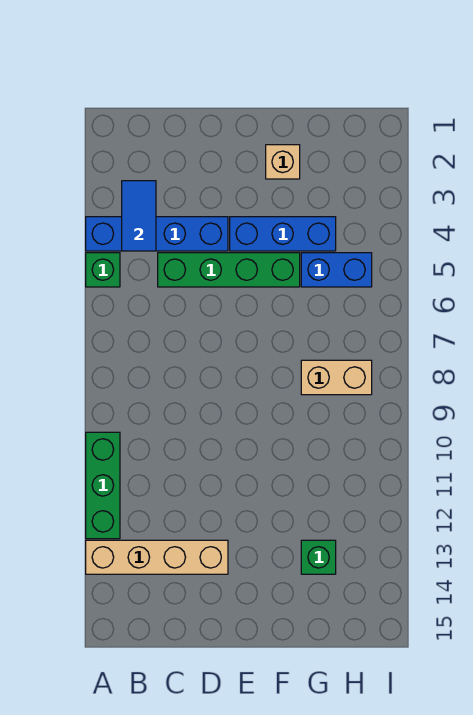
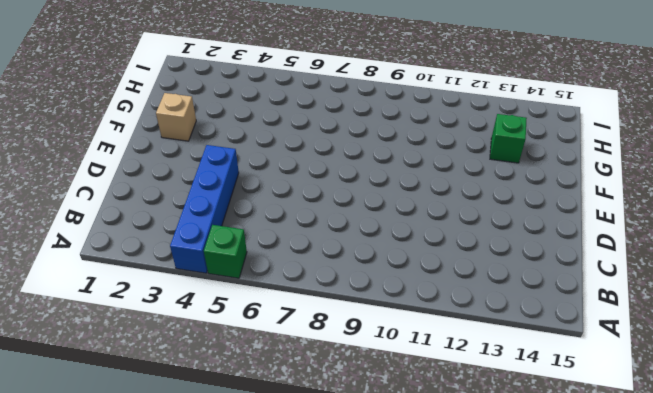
none -> green 1x3 brick [86,432,120,539]
none -> tan 1x4 brick [86,540,228,574]

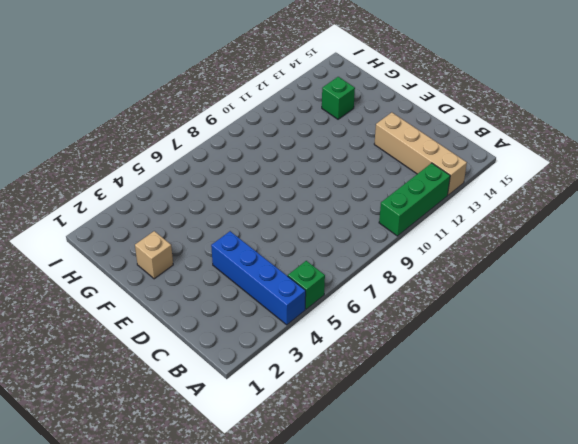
none -> green 1x4 brick [158,253,300,287]
none -> blue 1x3 brick [230,217,336,251]

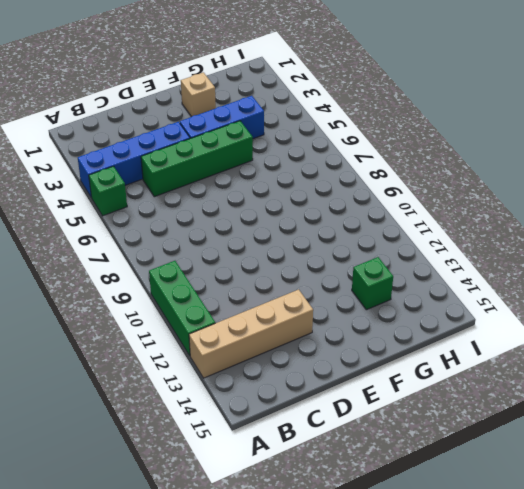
none -> blue 1x2 brick [301,253,372,287]
none -> tan 1x2 brick [301,360,372,395]

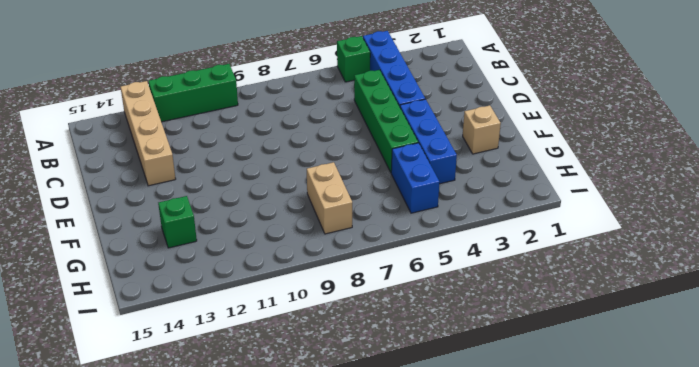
none -> blue 1x2 tile [122,181,156,251]

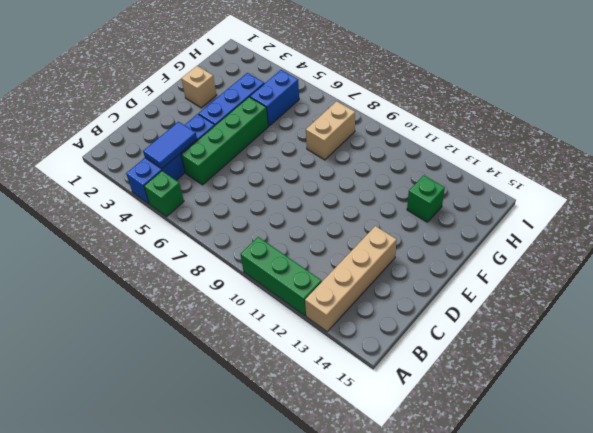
blue 1x2 tile [143,122,197,169] -> blue 1x2 tile turned to [122,181,156,251]

